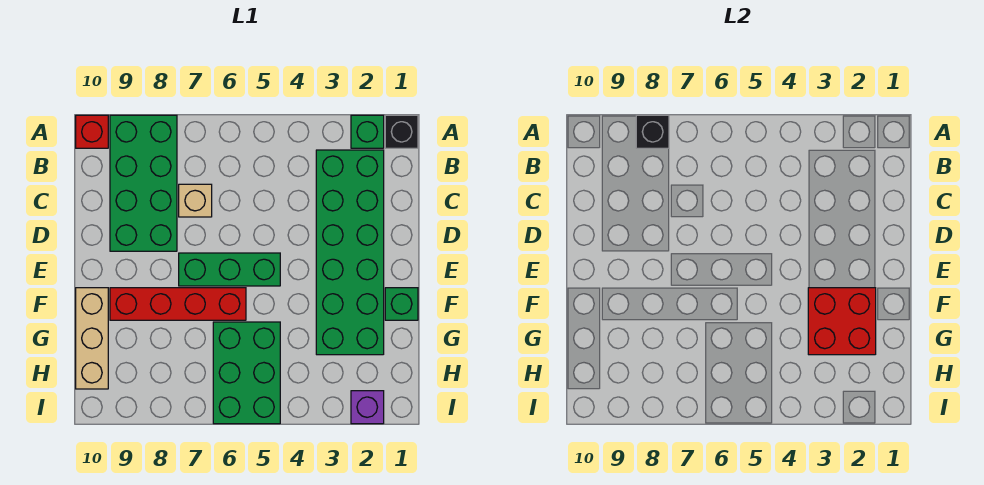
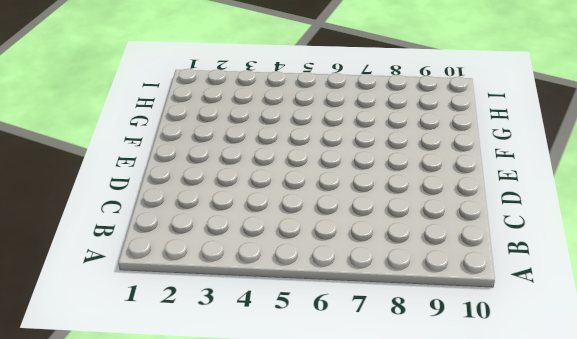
none -> black 1x1 brick [385,115,418,148]
none -> green 1x1 brick [351,115,384,148]
none -> green 2x4 brick [110,115,177,251]

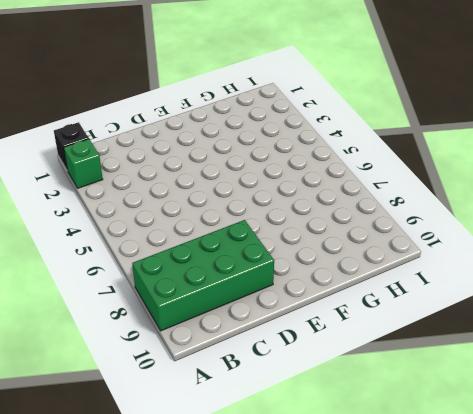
none -> red 1x1 brick [76,115,108,148]
none -> green 2x6 brick [316,150,384,355]
none -> tan 1x1 brick [179,184,212,217]

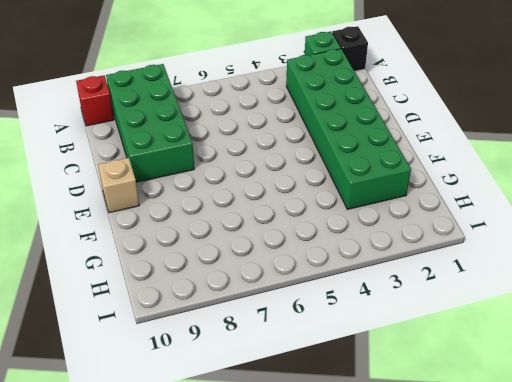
tan 1x1 brick [98,158,139,213] -> tan 1x1 brick moved to [179,184,212,217]
none -> green 1x3 brick [179,253,280,286]
none -> green 1x1 brick [385,288,418,320]
none -> red 1x4 brick [110,288,246,320]

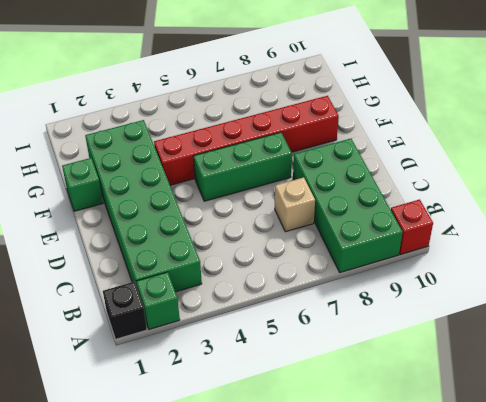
red 1x6 brick [154,96,339,185] -> red 1x4 brick [110,288,246,320]
none -> tan 1x3 brick [76,288,108,389]
none -> green 2x3 brick [213,322,280,424]
none -> purple 1x1 brick [351,391,384,424]

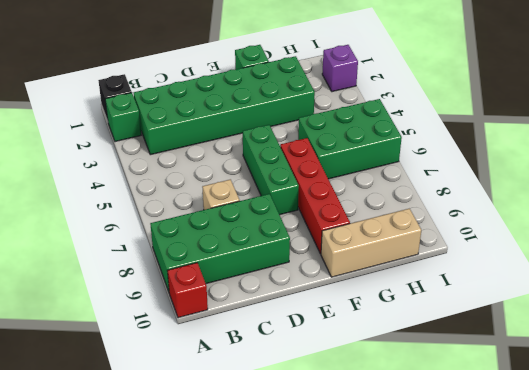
none -> black 1x1 brick [636,115,669,148]
none -> red 2x2 brick [808,288,876,355]

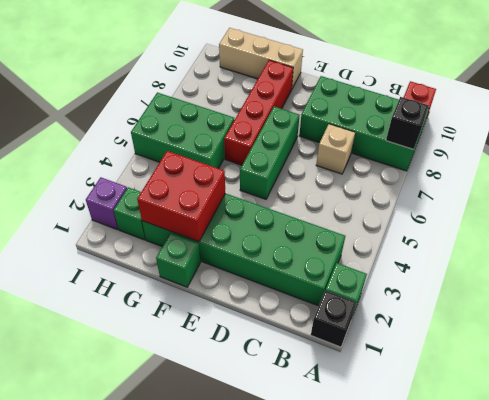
green 1x1 brick [114,187,146,240] -> none

